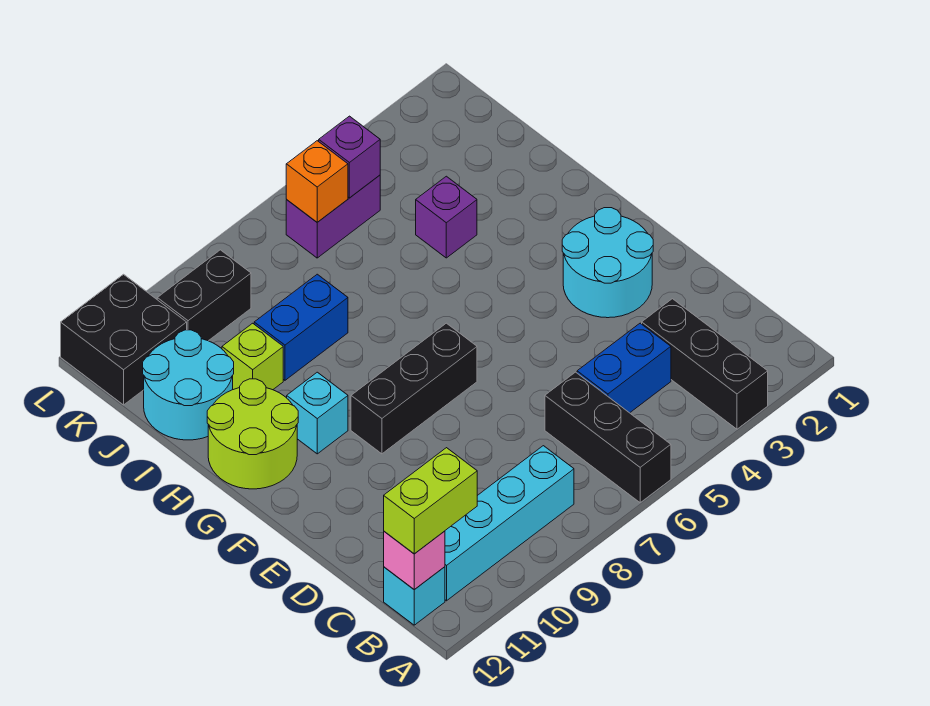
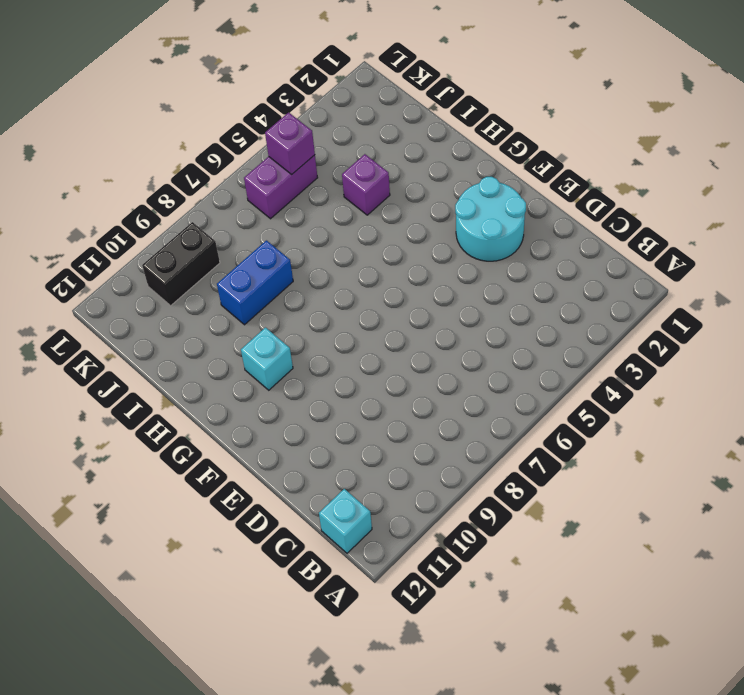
none -> black 1x3 brick [642,299,768,429]
none -> black 1x3 brick [545,372,671,503]
none -> cyan 1x4 brick [445,446,574,601]

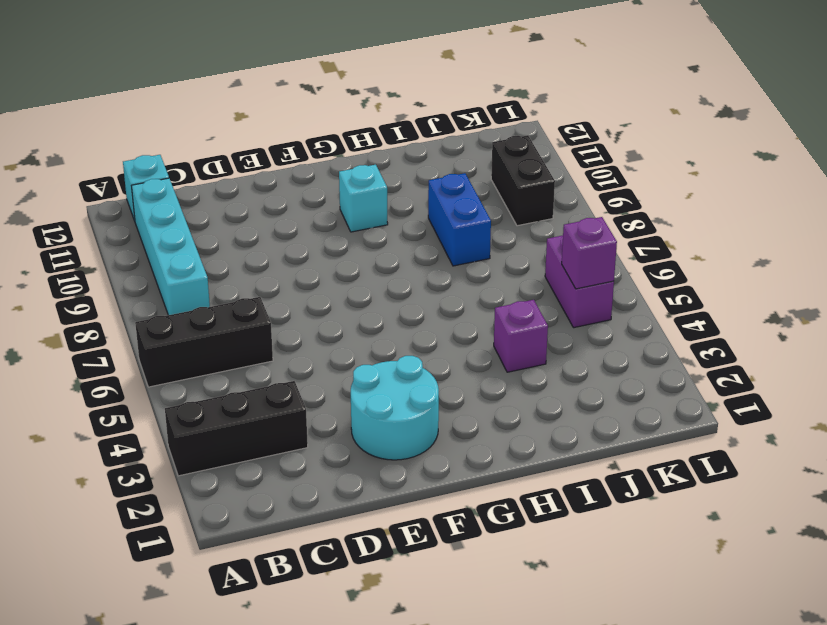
none -> blue 1x2 brick [577,323,671,413]
none -> black 1x3 brick [351,323,477,454]
none -> lime 2x2 round brick [207,379,298,489]

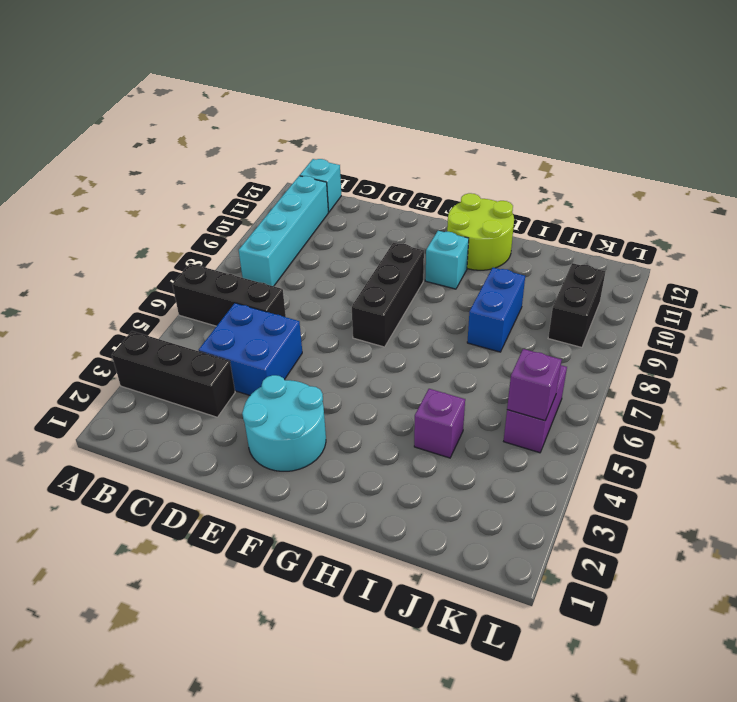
blue 2x2 brick [199,303,302,395] -> blue 1x2 brick [577,323,671,413]
none -> lime 1x1 brick [222,323,283,390]
none -> cyan 2x2 round brick [143,330,234,440]
none -> black 2x2 brick [61,274,187,405]

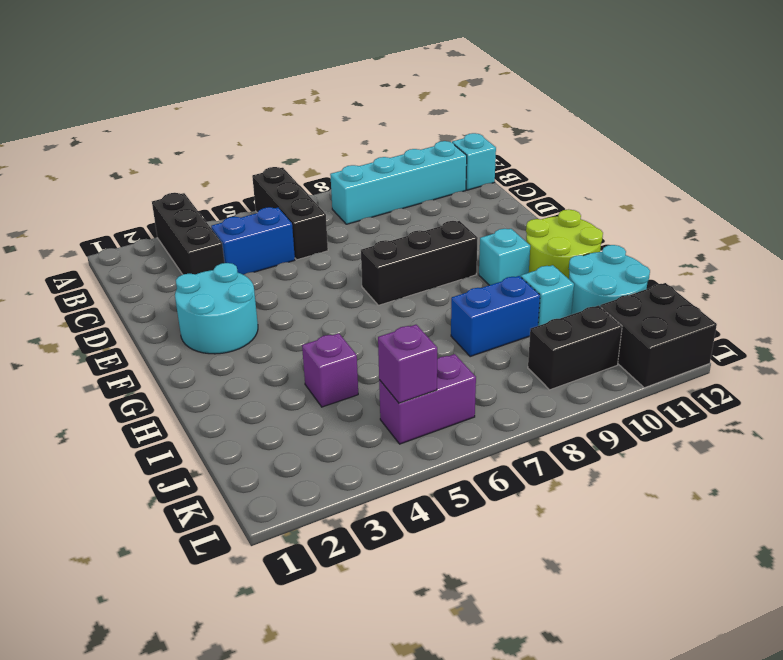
cyan 1x1 brick [521,265,574,326] -> lime 1x1 brick [222,323,283,390]
none -> pink 1x1 brick [384,531,445,590]
none -> orange 1x1 brick [286,141,348,222]
none -> lime 1x2 brick [384,448,477,554]

